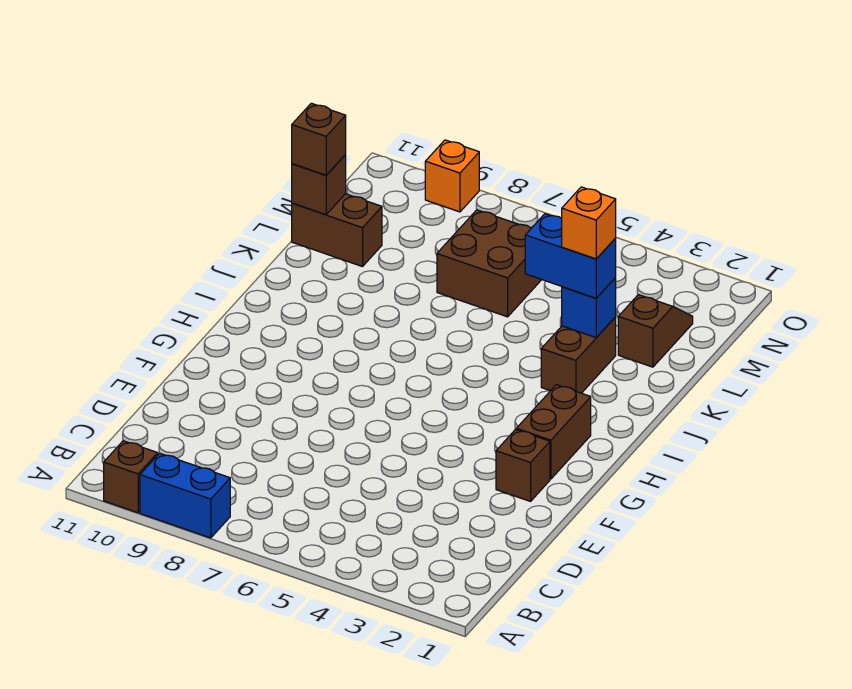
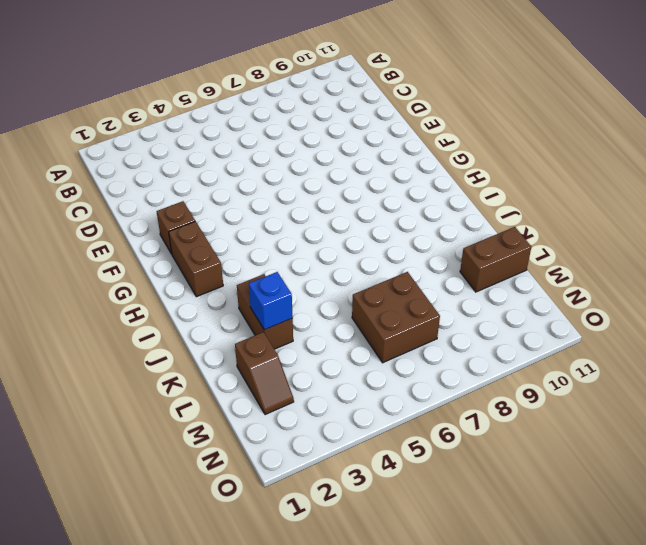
none -> blue 1x2 brick [140,453,230,538]
none -> brown 1x1 brick [104,441,158,513]
none -> orange 1x1 brick [425,140,479,212]

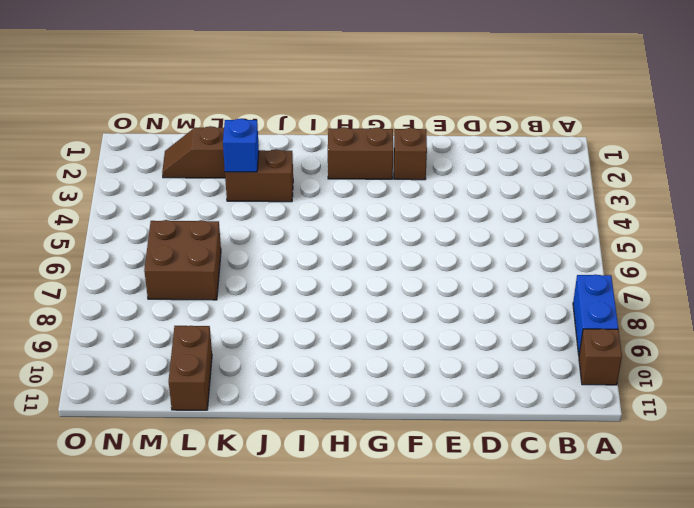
none -> orange 1x1 brick [425,140,479,212]
none -> brown 1x1 brick [292,155,346,215]
none -> blue 1x2 brick [525,214,616,298]

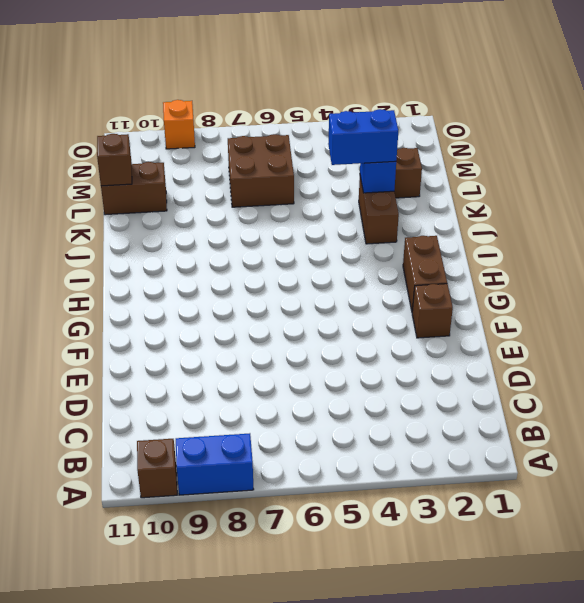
none -> brown 1x1 brick [292,103,346,175]
none -> orange 1x1 brick [562,187,616,259]

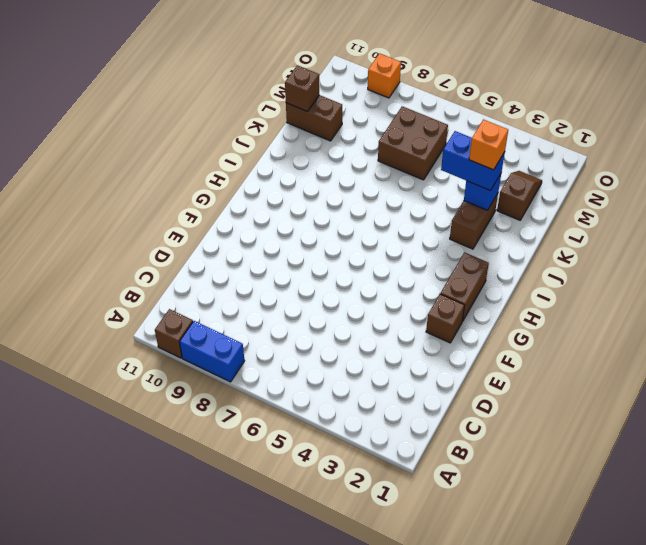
none -> brown 1x1 brick [292,103,346,175]

